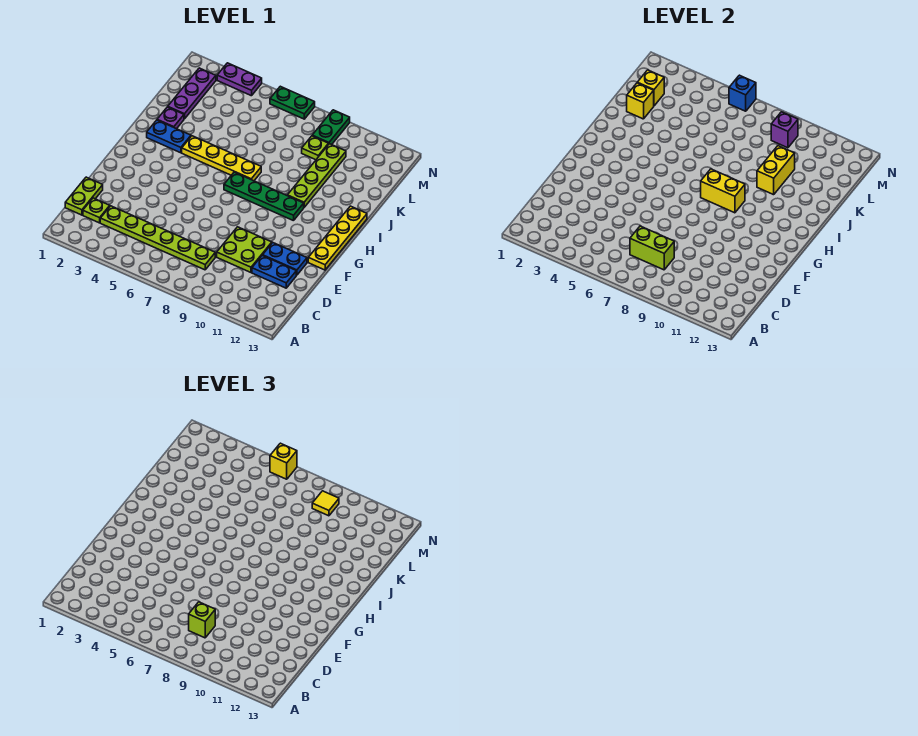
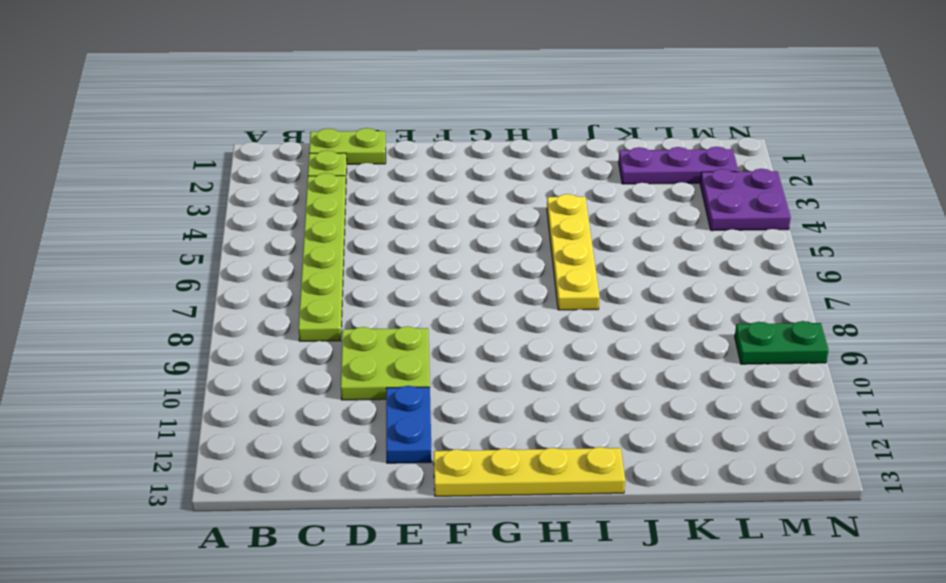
purple 2x2 plate [700,169,791,231] -> purple 1x2 plate [217,63,262,96]
none -> blue 1x2 plate [252,255,296,288]
none -> green 1x4 plate [224,172,304,221]
none -> blue 1x2 plate [147,120,191,153]

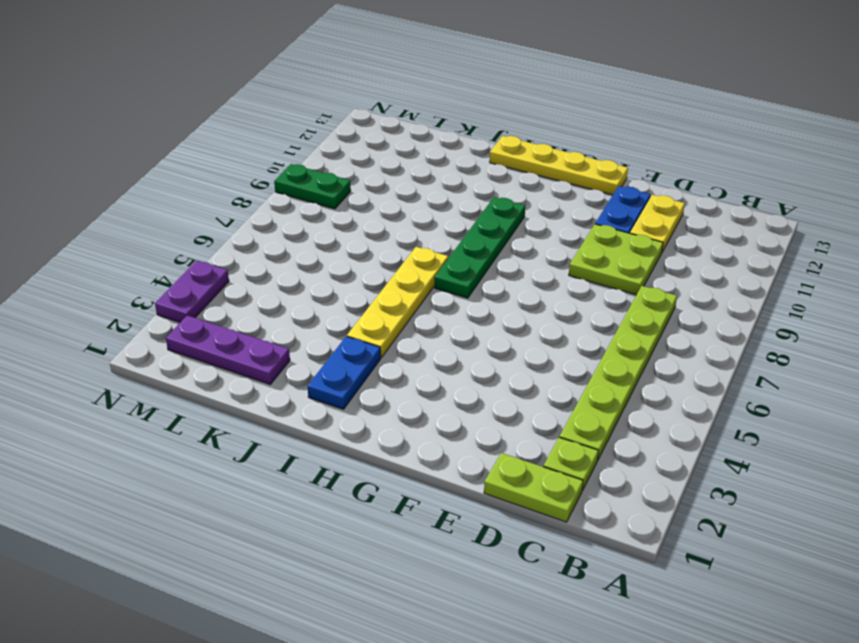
yellow 1x2 plate [630,195,685,252] -> blue 1x2 plate [252,255,296,288]
none -> lime 1x4 plate [287,144,346,207]
none -> purple 1x1 plate [157,107,184,129]
none -> lime 1x1 plate [302,136,329,160]

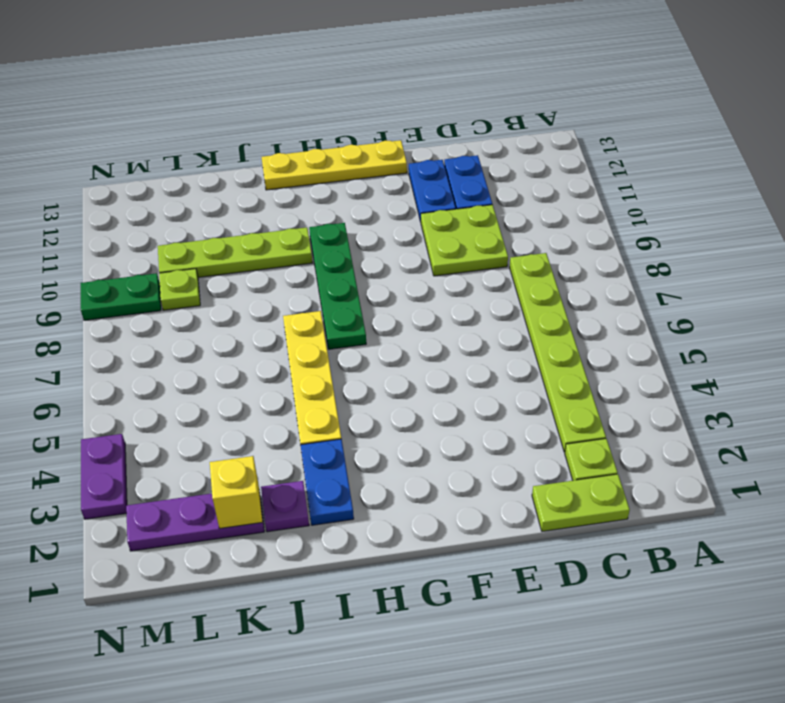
none -> green 1x2 plate [270,86,315,119]
none -> lime 1x2 brick [630,226,674,270]
none -> yellow 1x2 brick [701,169,745,213]

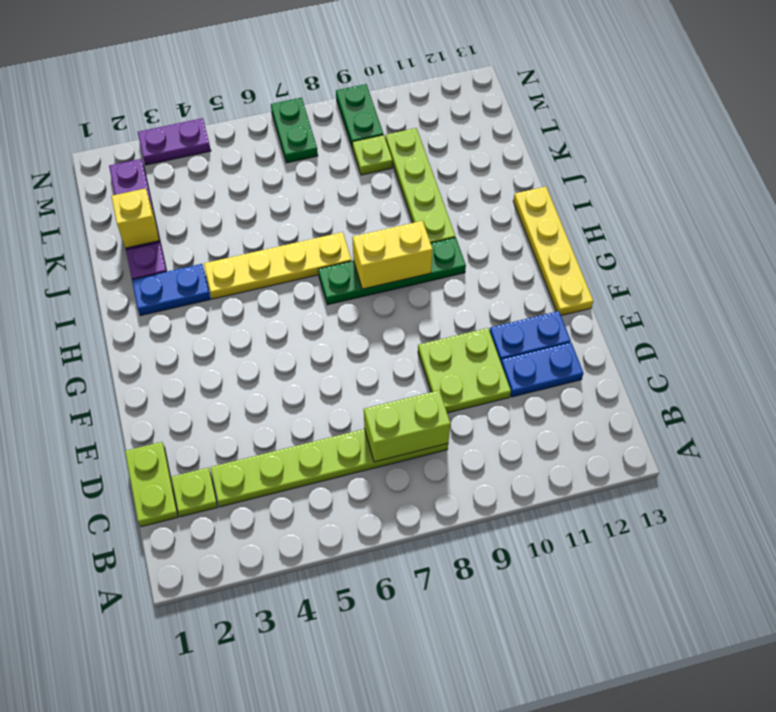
green 1x2 plate [271,98,318,163] -> green 1x2 plate turned to [270,86,315,119]
none -> yellow 1x2 brick [757,146,795,195]
none -> yellow 1x1 brick [637,70,664,106]
none -> purple 1x1 brick [771,112,798,148]

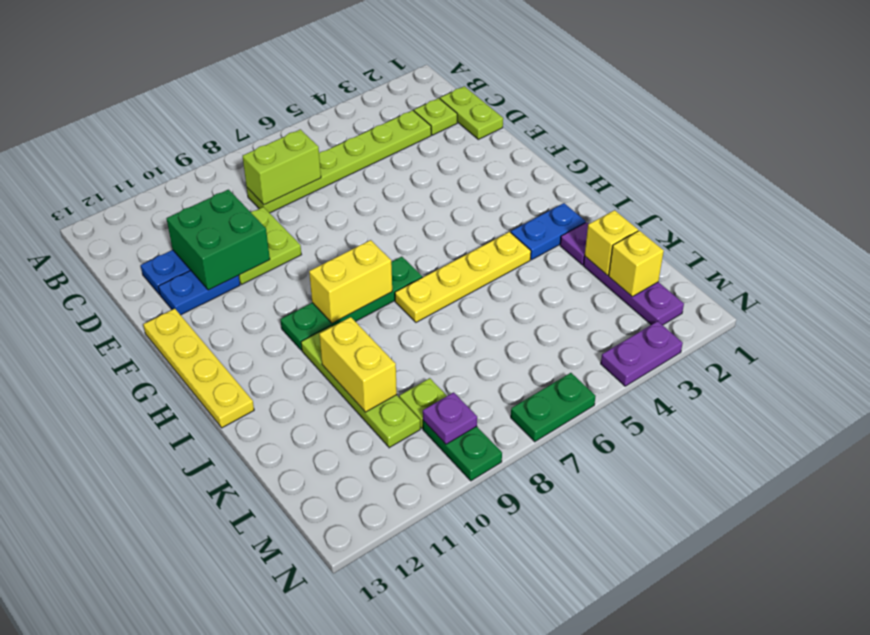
green 2x2 brick [167,190,270,290] -> none
purple 1x1 plate [423,392,477,444] -> purple 1x1 brick [771,112,798,148]
none -> blue 1x1 brick [729,75,756,111]
none -> lime 1x1 brick [189,602,215,638]
none -> yellow 1x1 tile [312,491,339,516]

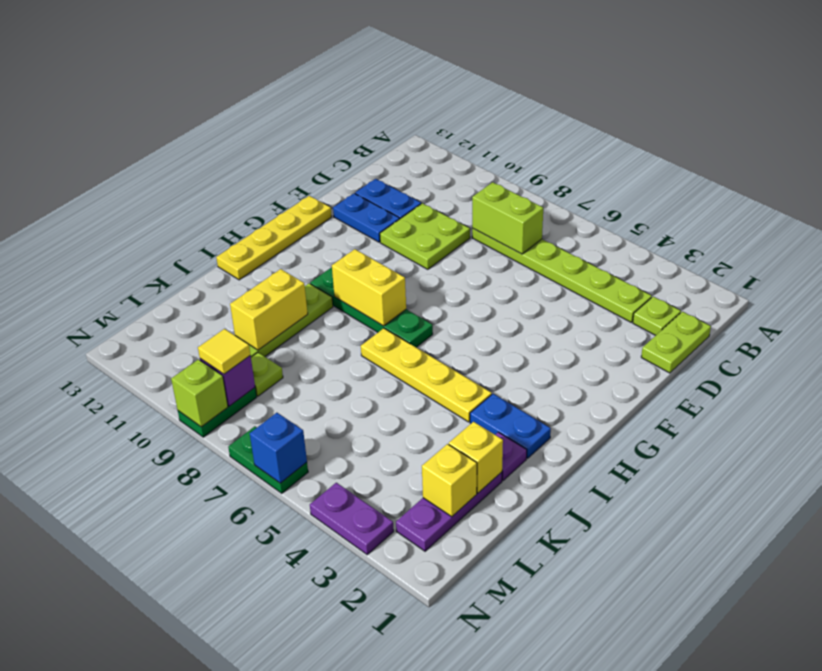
lime 1x1 brick [171,359,228,427] -> lime 1x1 brick moved to [189,602,215,638]
none -> yellow 1x1 brick [270,443,297,479]

